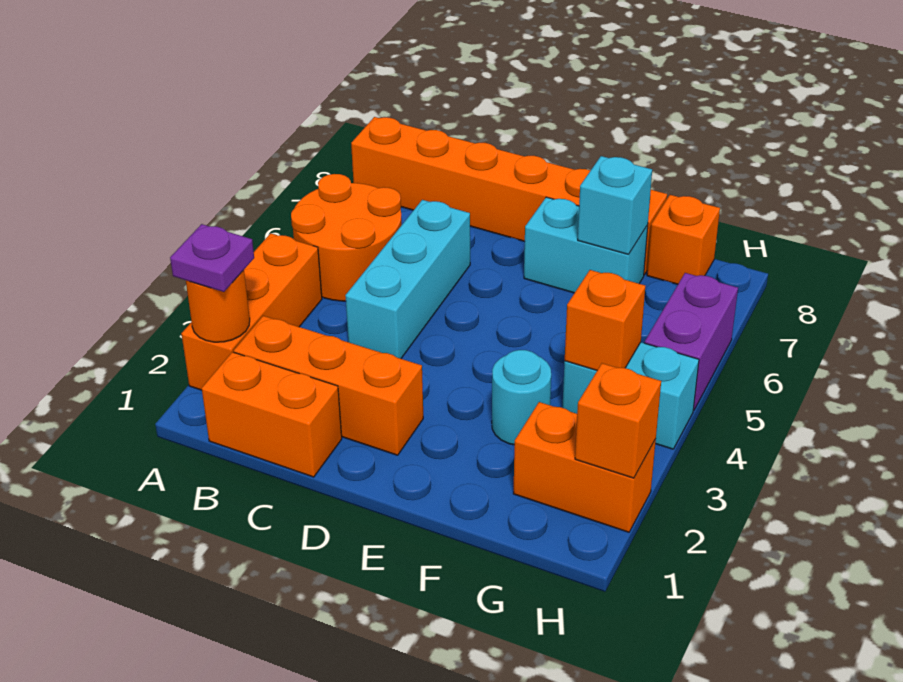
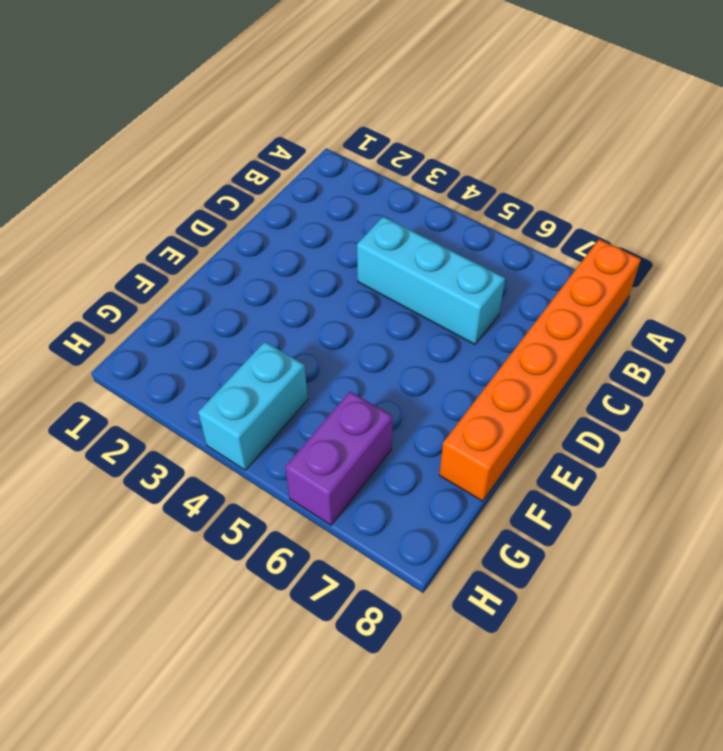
purple 1x2 brick [285,391,393,525] -> purple 1x2 brick turned to [645,273,738,411]
none -> orange 1x3 brick [181,233,322,390]
none -> orange 2x2 round brick [291,174,402,301]
none -> orange 1x2 brick [202,352,342,477]

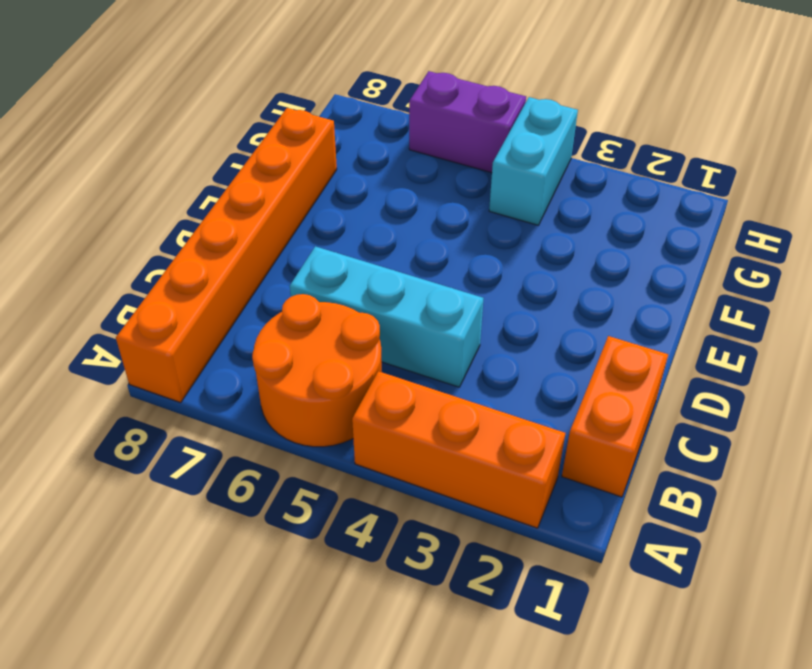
none -> orange 1x3 brick [234,316,423,455]
none -> cyan 1x2 brick [524,197,648,293]
none -> cyan 1x1 round brick [492,350,551,445]

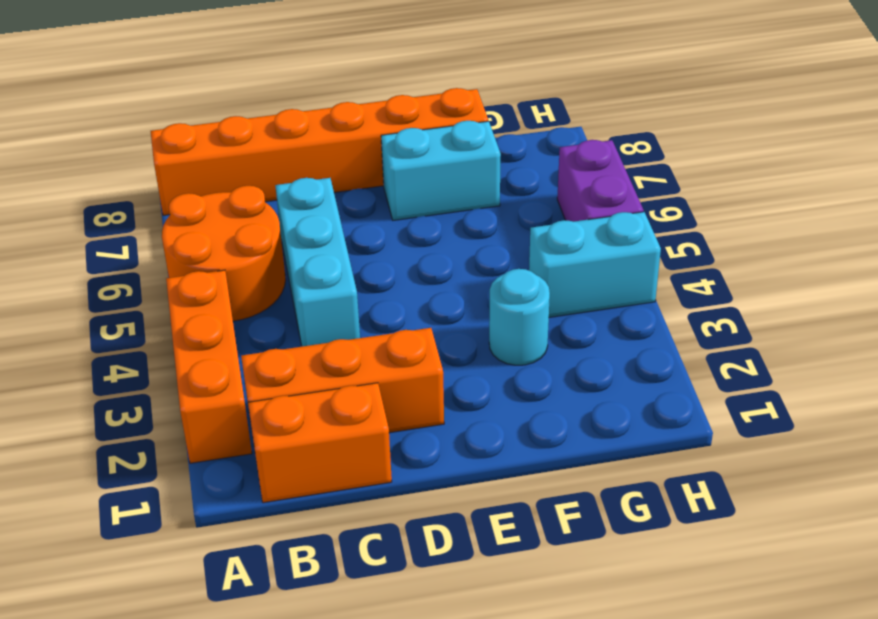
none -> orange 1x2 brick [513,402,656,532]
none -> orange 1x1 brick [647,195,720,284]
none -> orange 1x1 round brick [186,270,250,342]

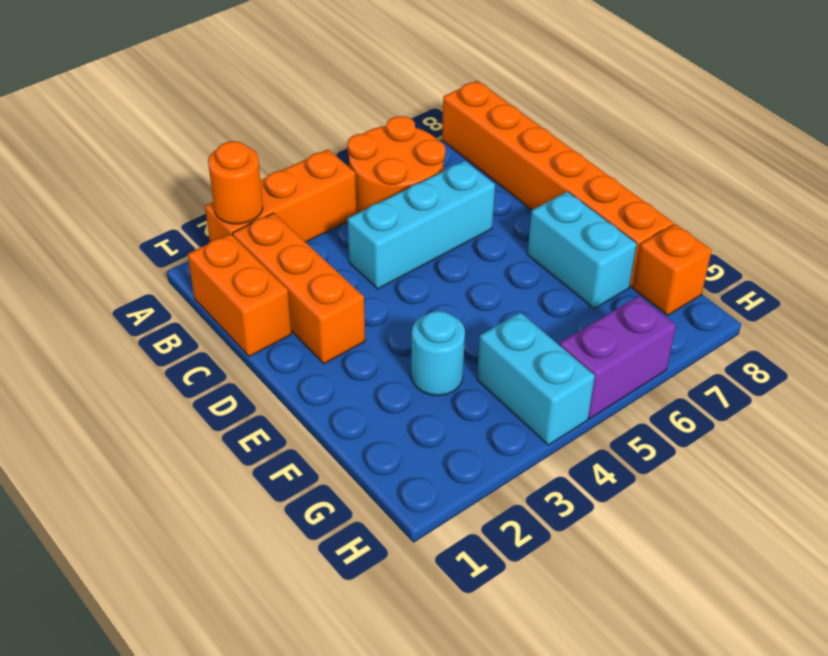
none -> orange 1x2 brick [513,402,656,532]
none -> cyan 1x1 brick [578,156,652,255]
none -> orange 1x1 brick [565,270,645,370]

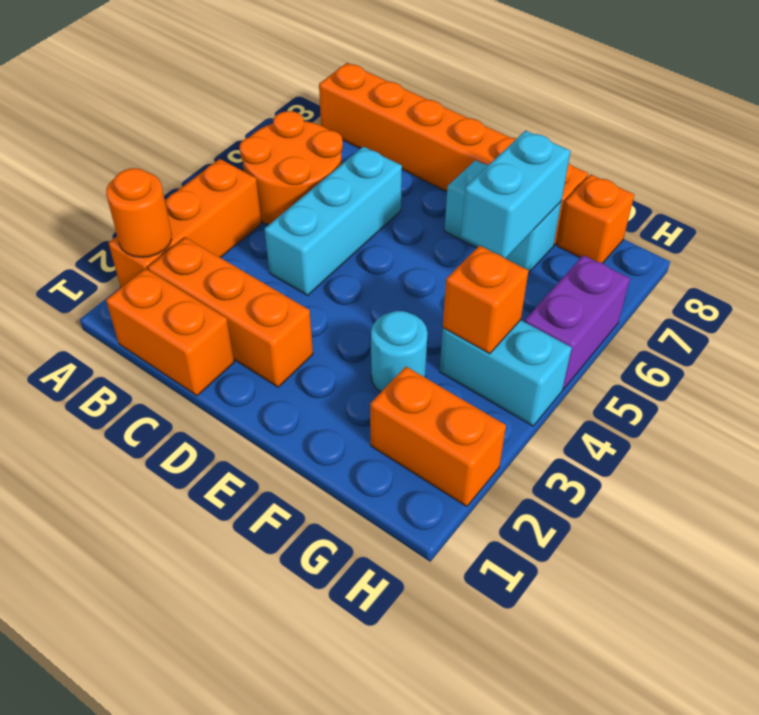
cyan 1x2 brick [461,130,571,259] -> cyan 1x1 brick [578,156,652,255]
none -> orange 1x1 brick [575,363,661,478]
none -> purple 1x1 plate [170,224,254,292]

